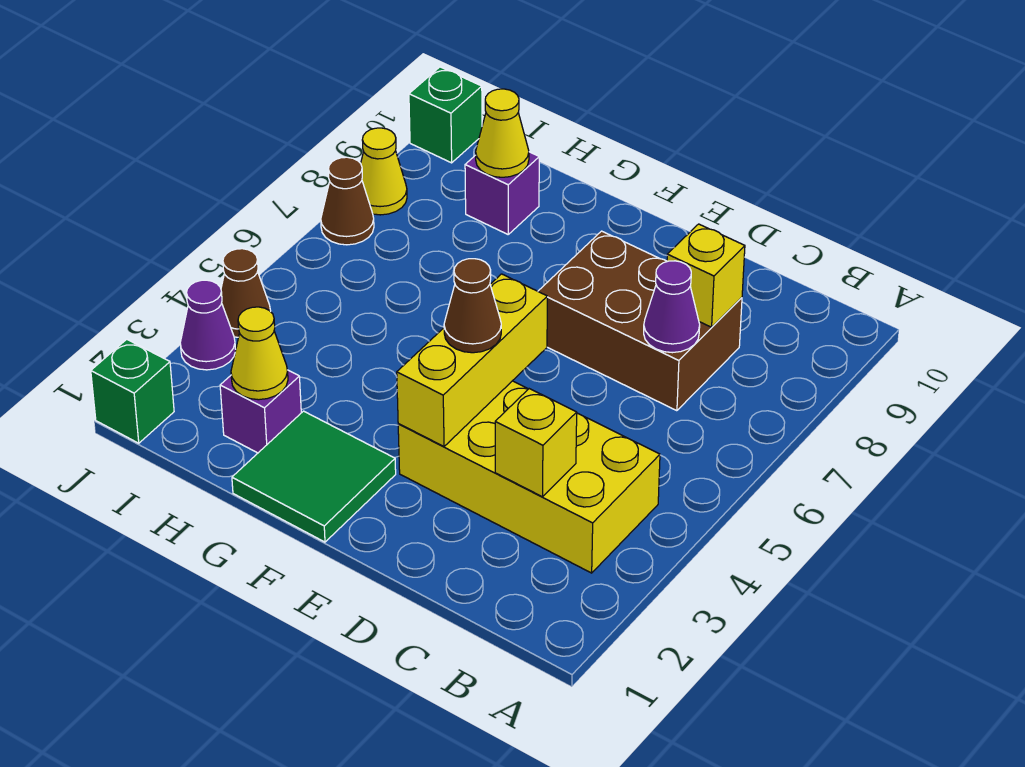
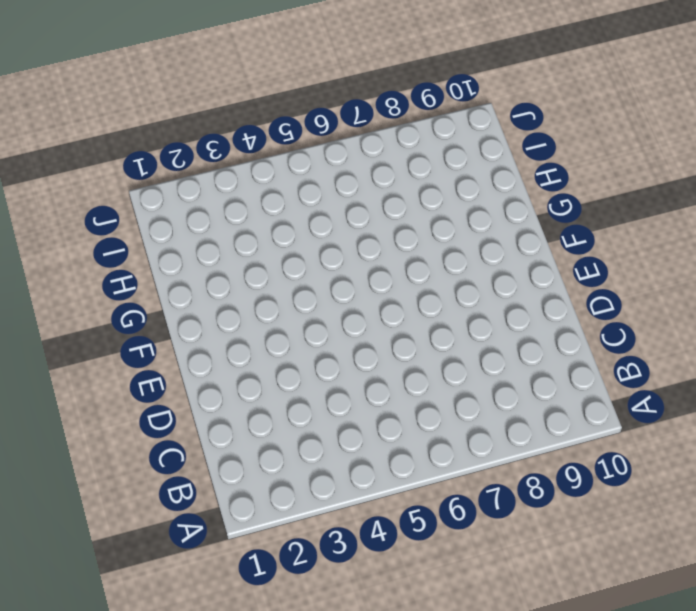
none -> yellow 2x4 brick [398,381,660,573]
none -> brown 2x3 brick [538,231,742,411]
none -> green 2x2 tile [232,411,396,542]

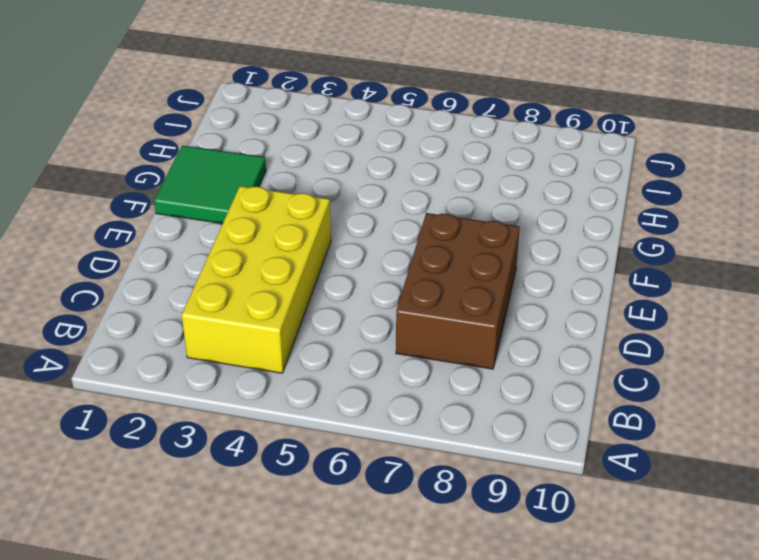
none -> purple 1x1 brick [220,370,301,453]
none -> purple 1x1 brick [465,152,539,234]
none -> green 1x1 brick [91,339,174,443]

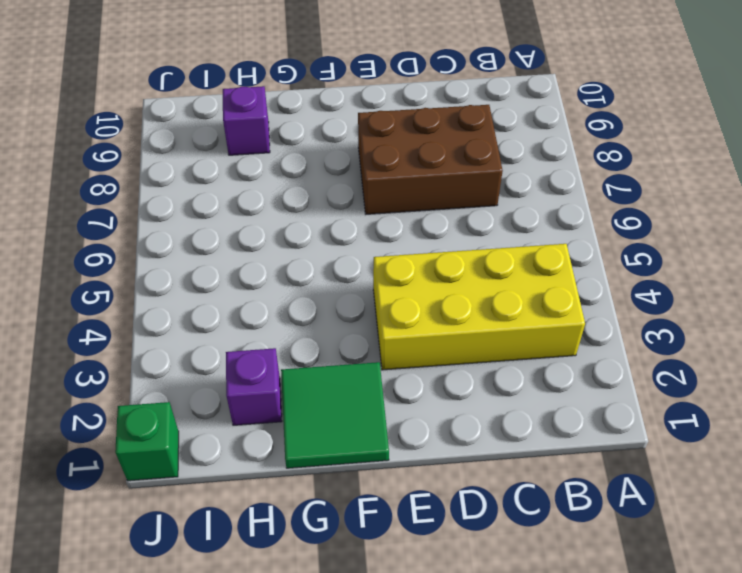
none -> purple 1x1 cone [180,280,236,370]
none -> brown 1x1 cone [221,249,271,337]
none -> brown 1x1 cone [321,157,374,245]

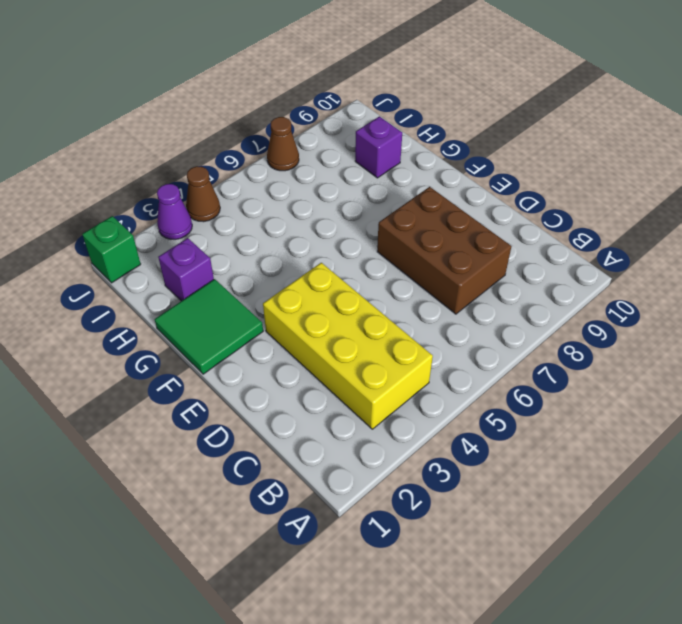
none -> yellow 1x1 cone [361,128,407,215]
none -> green 1x1 brick [409,67,482,163]
none -> yellow 1x1 brick [495,389,577,497]

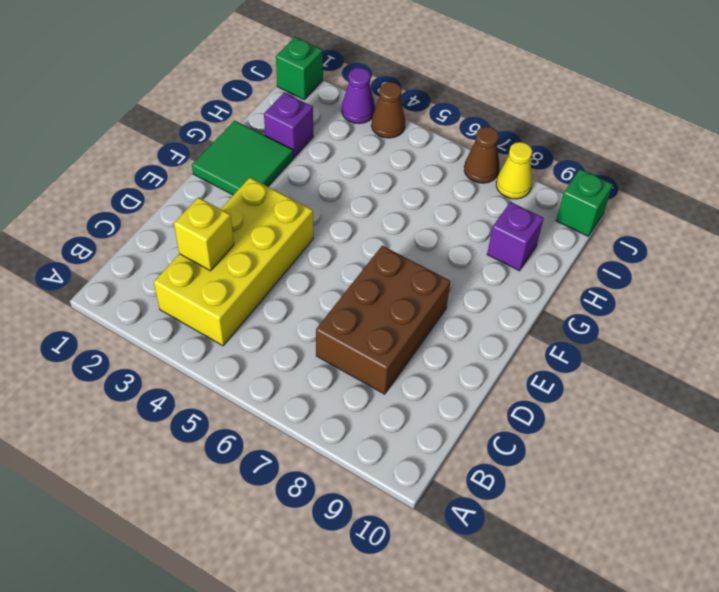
none -> purple 1x1 cone [644,261,700,353]
none -> yellow 1x1 brick [667,224,745,327]
none -> yellow 1x3 brick [397,274,547,446]

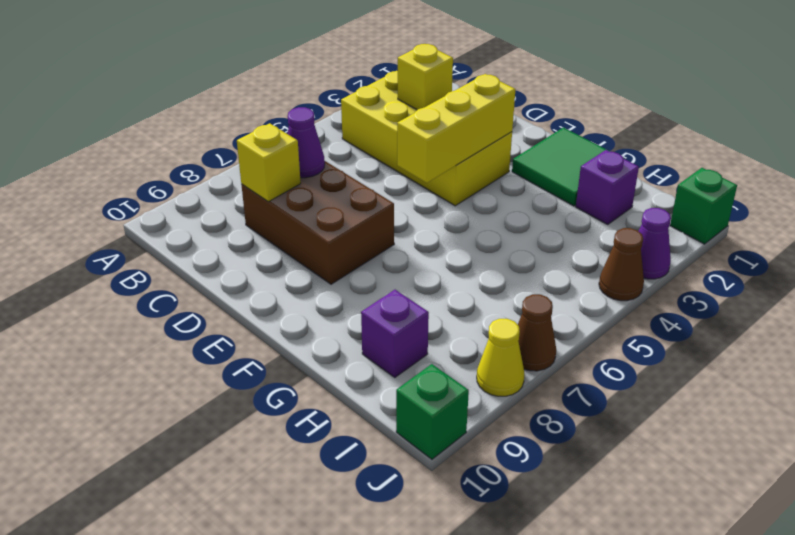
none -> yellow 1x1 cone [231,307,288,400]
none -> yellow 1x1 cone [476,89,529,177]
none -> brown 1x1 cone [444,259,501,353]

